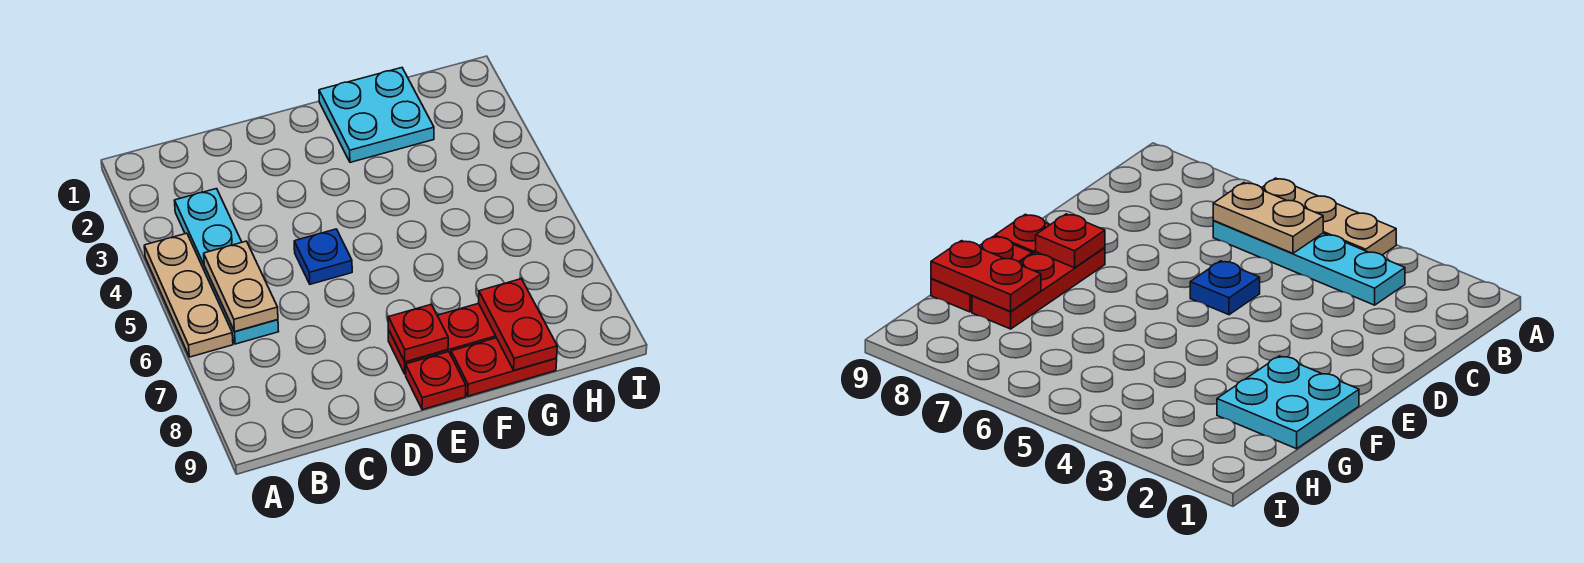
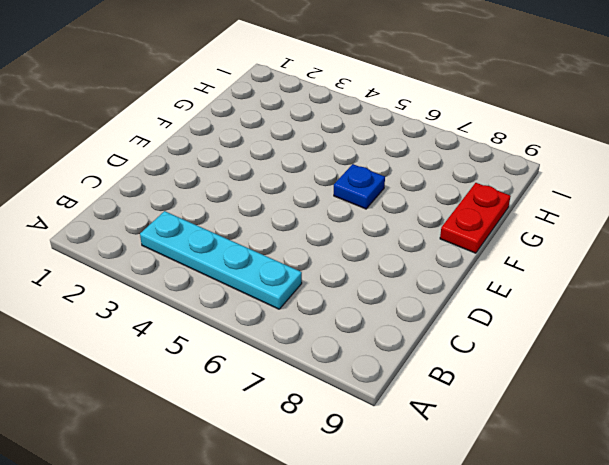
blue 1x1 plate [334,164,385,209] -> blue 1x1 plate moved to [294,229,352,284]
none -> tan 1x3 plate [144,233,233,357]
none -> red 1x3 plate [388,303,496,374]

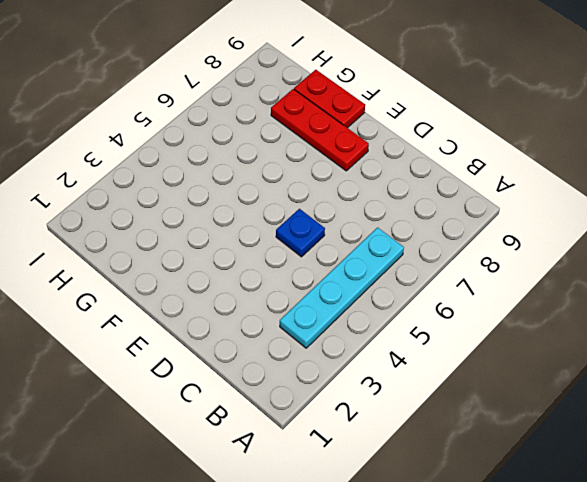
none -> tan 1x3 plate [144,233,233,357]
none -> red 1x1 plate [406,352,466,410]

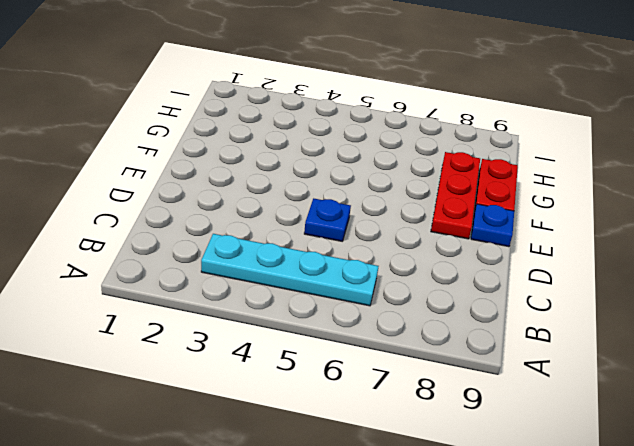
blue 1x1 plate [471,204,514,247] -> red 1x1 plate [406,352,466,410]
none -> tan 1x3 plate [144,233,233,357]
none -> cyan 2x2 plate [319,68,434,162]

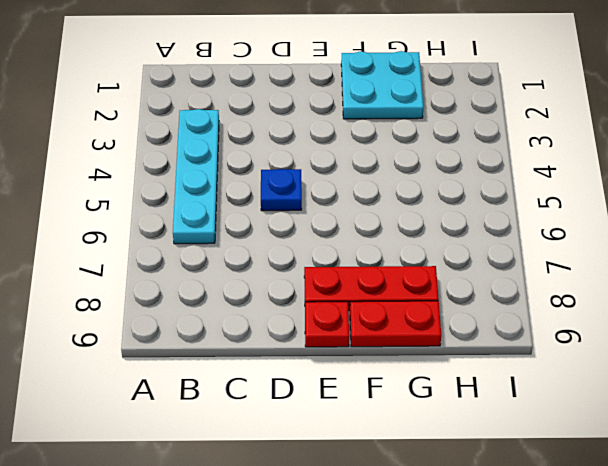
none -> tan 1x3 plate [144,233,233,357]
none -> tan 1x2 plate [204,241,278,332]

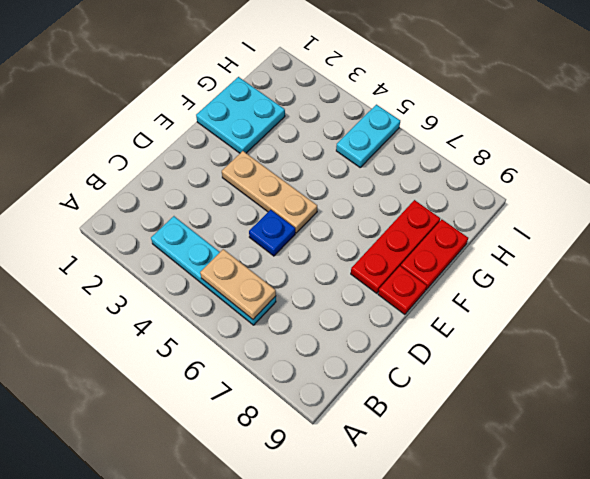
tan 1x3 plate [222,151,317,233] -> tan 1x3 plate moved to [144,233,233,357]
cyan 1x2 plate [336,105,400,167] -> none
none -> red 1x1 plate [388,304,448,362]
none -> red 1x2 plate [479,279,557,370]

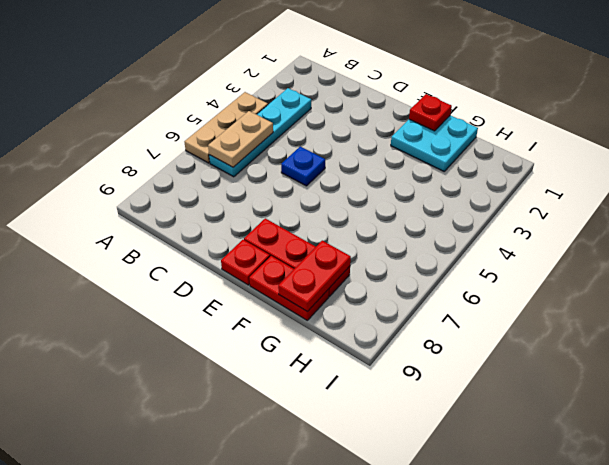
red 1x1 plate [409,94,452,131] -> red 1x1 plate moved to [388,304,448,362]

